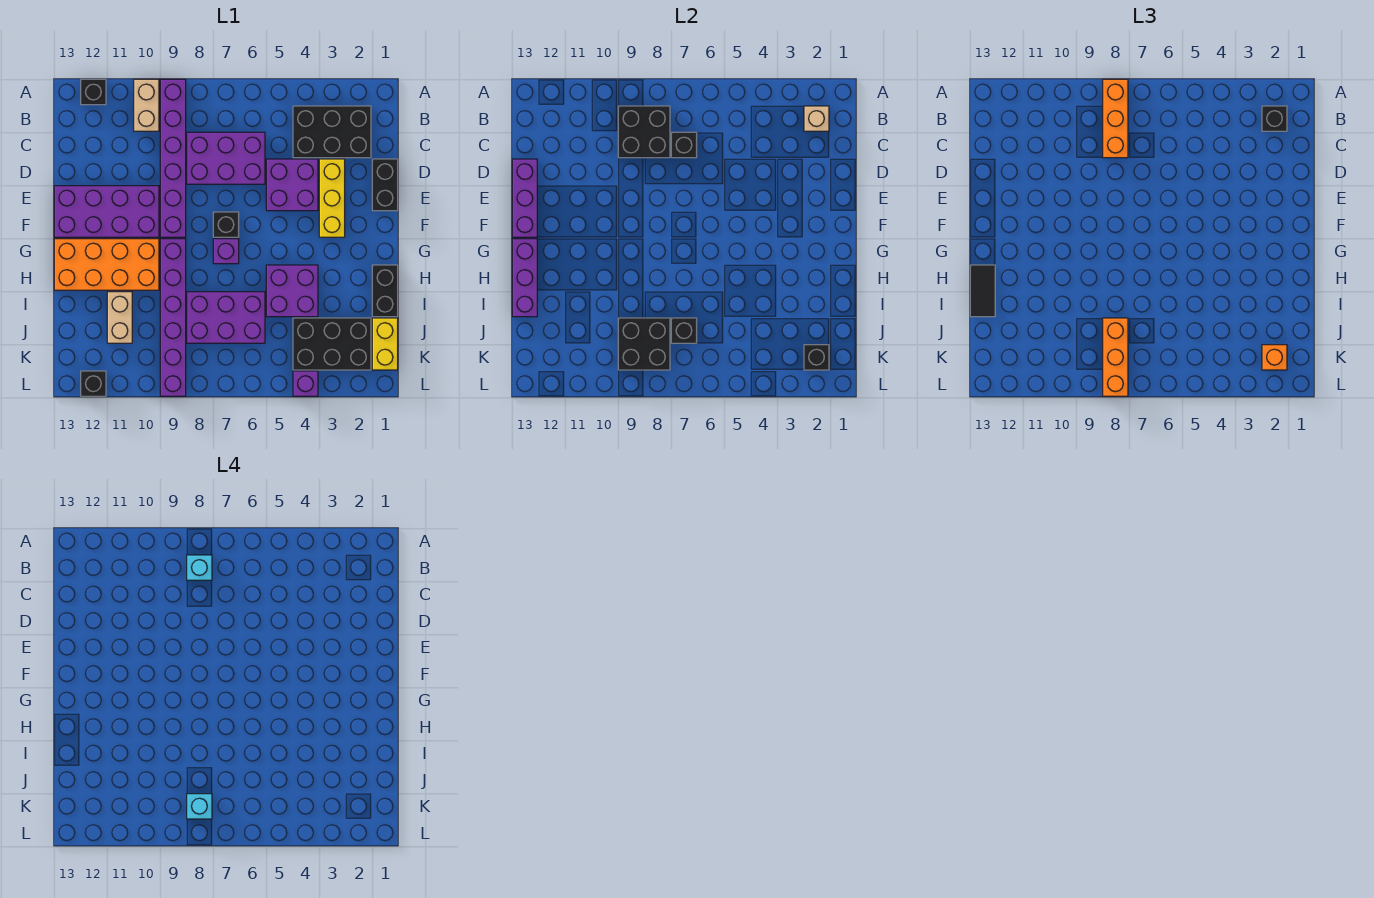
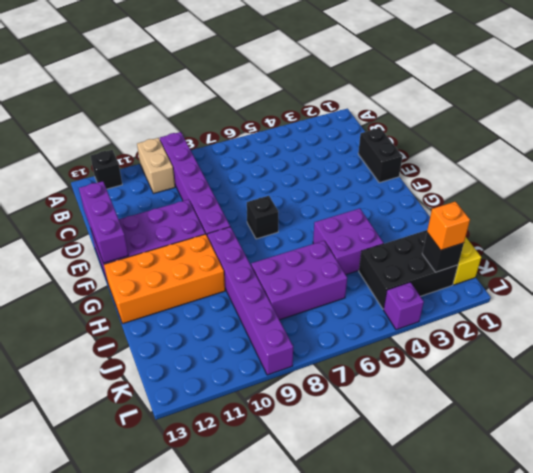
none -> black 2x3 brick [293,106,371,158]
none -> purple 2x3 brick [187,132,265,184]
none -> yellow 1x3 brick [319,159,345,237]
none -> purple 2x2 brick [266,159,318,211]

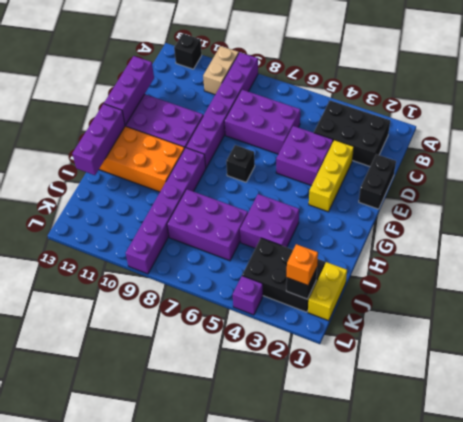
none -> purple 1x1 brick [213,239,239,264]
none -> black 1x2 brick [372,265,398,317]
none -> tan 1x2 brick [107,292,132,343]
none -> black 1x1 brick [81,371,106,396]

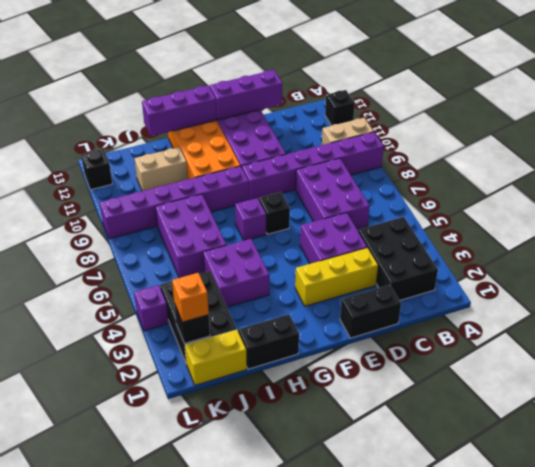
none -> tan 1x1 brick [804,106,829,131]
none -> black 2x2 brick [618,106,670,158]
none -> black 1x1 brick [671,132,697,158]
none -> black 1x1 brick [671,318,697,343]

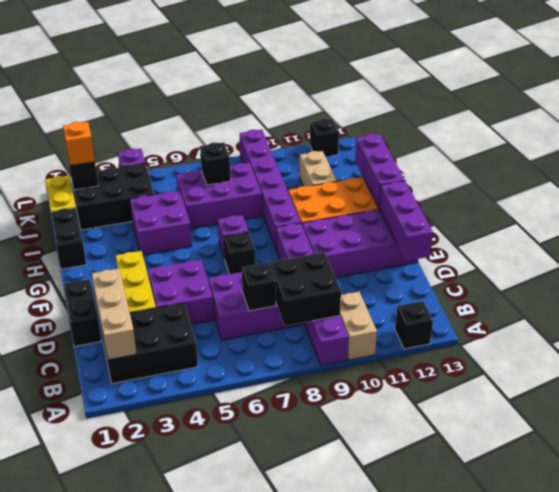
tan 1x3 brick [92,269,136,360] -> tan 1x1 brick [804,106,829,131]
none -> black 2x2 brick [618,318,670,370]
none -> orange 1x3 brick [1103,79,1128,158]
none -> black 1x1 brick [1262,106,1287,131]
none -> black 1x2 tile [970,265,995,317]

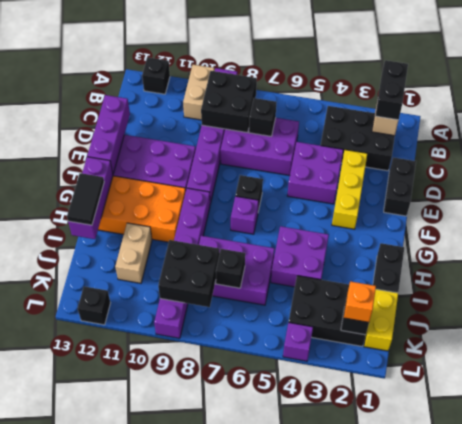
black 1x2 brick [375,60,408,120] -> black 1x1 brick [1262,106,1287,131]
none -> orange 1x3 brick [1103,79,1128,158]
none -> orange 1x3 brick [1103,318,1128,396]
none -> cyan 1x1 brick [187,555,212,580]
none -> cyan 1x1 brick [187,794,212,819]

